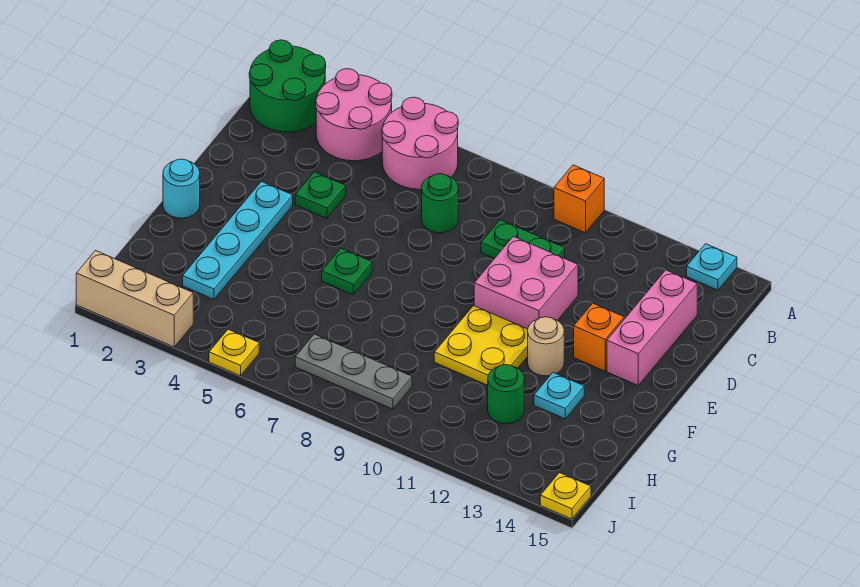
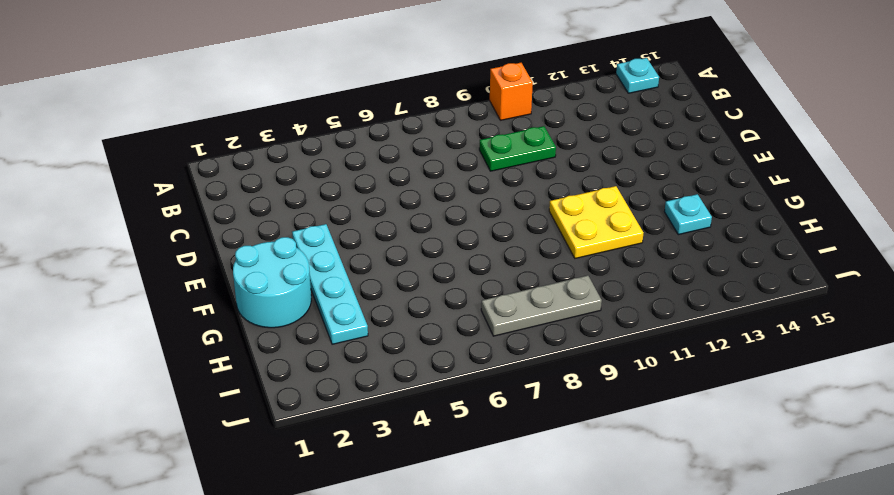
cyan 2x2 round brick [233,237,311,328] -> cyan 1x1 round brick [163,159,200,218]
none -> green 2x2 round brick [249,40,326,132]
none -> pink 2x2 round brick [316,69,392,161]
none -> pink 2x2 round brick [382,97,458,189]

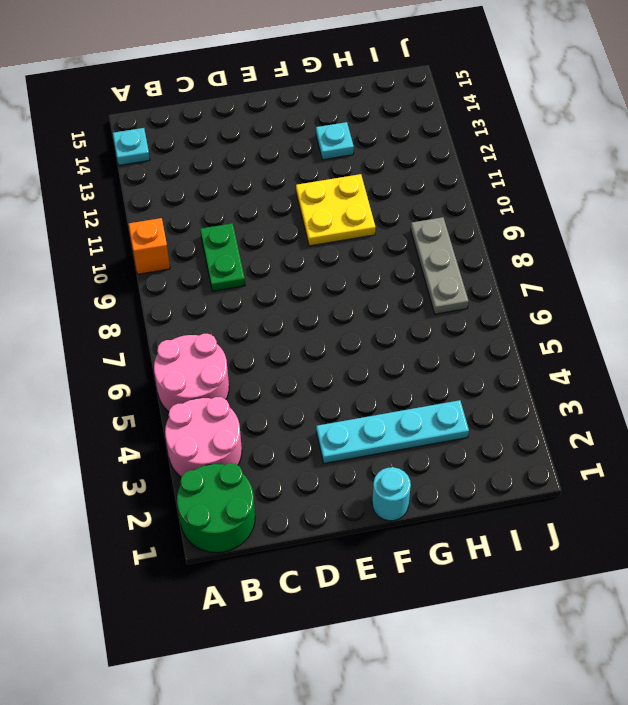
none -> green 1x1 round brick [422,174,458,233]
none -> pink 1x3 brick [607,270,697,385]
none -> green 1x1 plate [295,172,346,218]

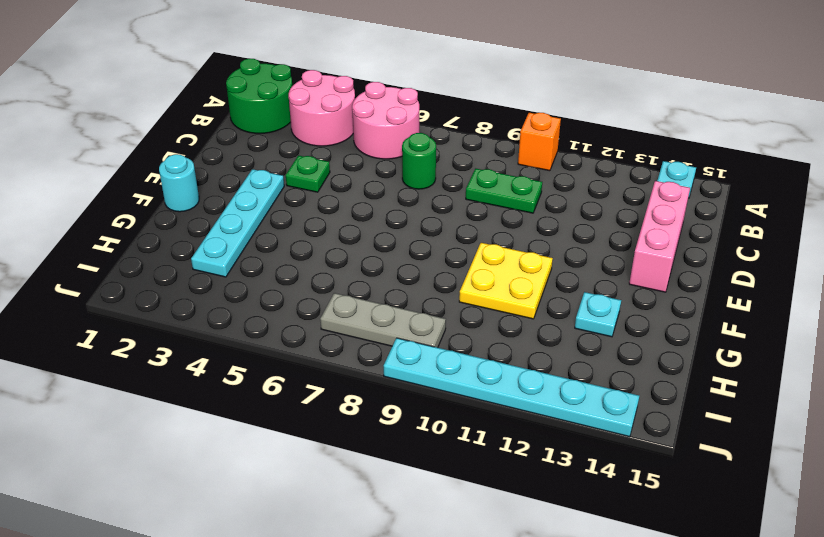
cyan 1x6 plate [384,338,639,437] -> none
none -> pink 2x2 brick [474,236,578,329]
none -> orange 1x1 brick [574,303,624,371]
none -> green 1x1 plate [322,248,372,295]

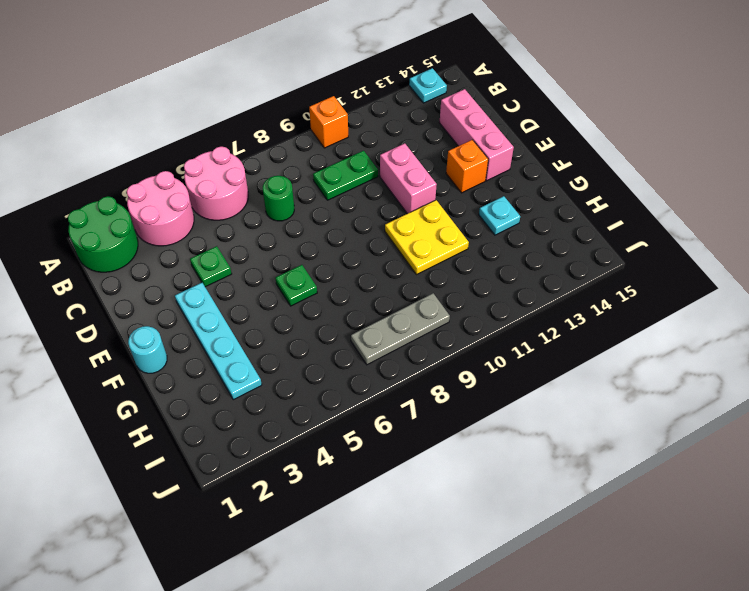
pink 1x2 brick [380,143,437,214] -> pink 2x2 brick [474,236,578,329]
none -> tan 1x1 round brick [528,317,564,376]
none -> green 1x1 round brick [488,365,524,424]
none -> tan 1x3 brick [76,251,193,347]

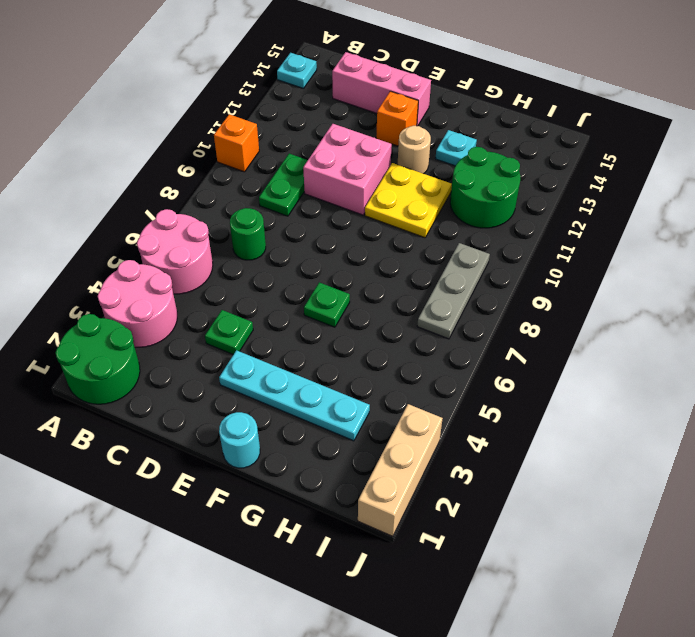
green 2x2 round brick [450,147,520,228] -> green 1x1 round brick [488,365,524,424]
none -> yellow 1x1 plate [209,329,259,376]
none -> yellow 1x1 plate [540,473,591,519]

